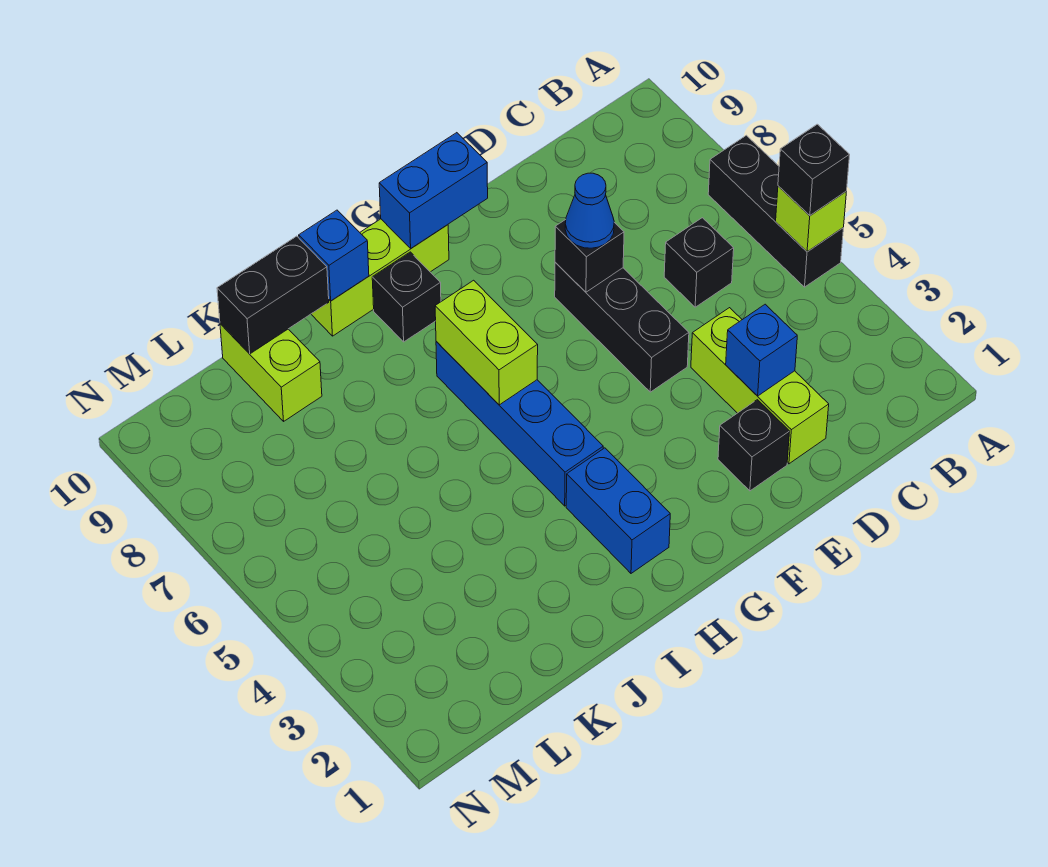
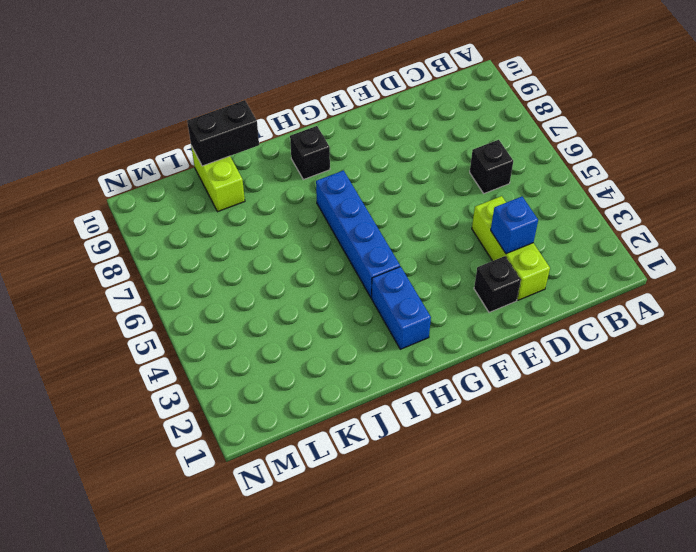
none -> black 1x3 brick [708,135,843,287]
none -> black 1x3 brick [555,263,689,392]
none -> lime 1x3 brick [311,219,449,336]

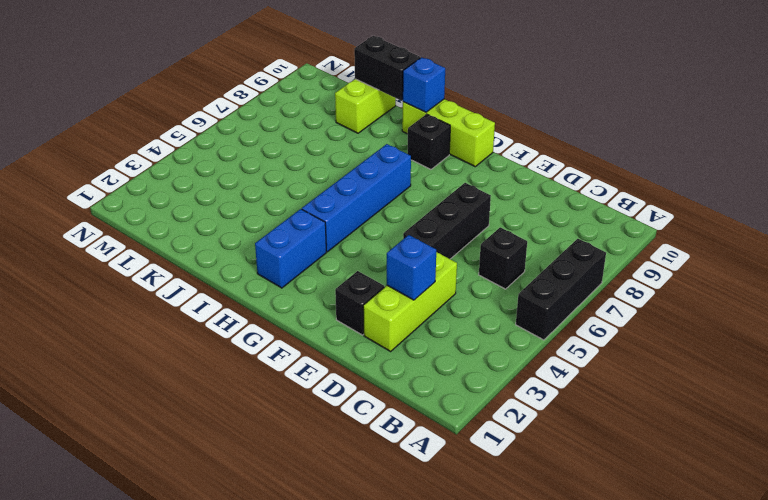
none -> lime 1x1 brick [776,186,846,252]
none -> black 1x1 brick [555,220,624,292]
none -> blue 1x2 brick [379,133,488,248]

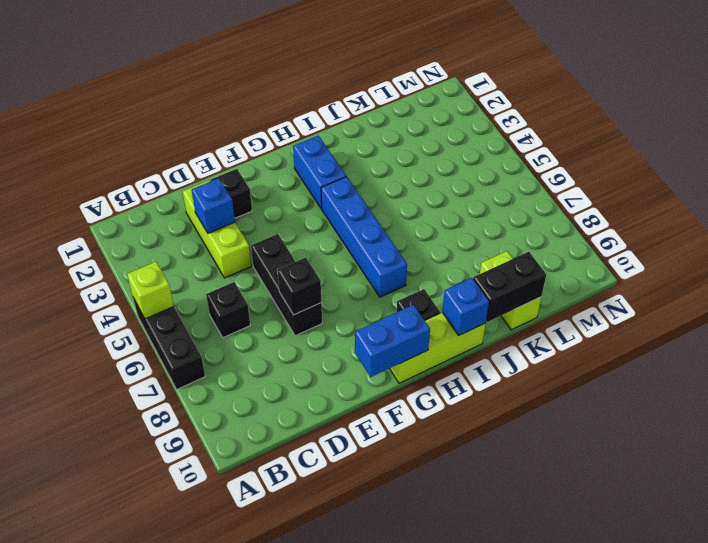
none -> lime 1x2 brick [435,280,538,405]
none -> black 1x1 brick [778,124,850,215]
none -> blue 1x1 cone [565,173,614,248]

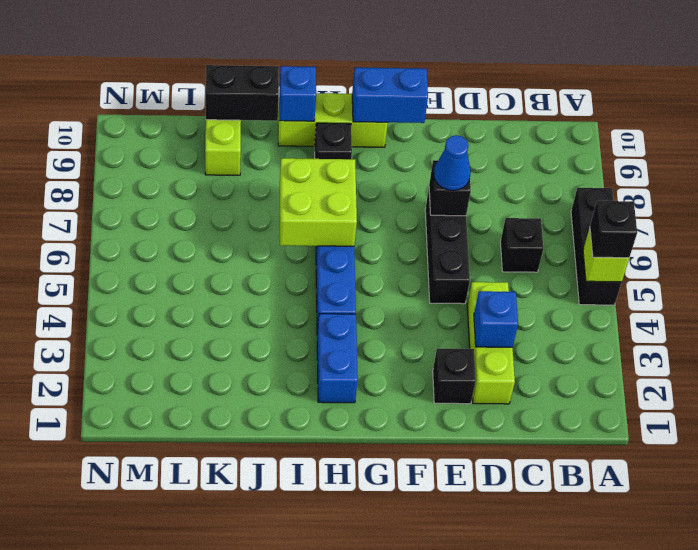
lime 2x2 brick [280,158,357,246] -> lime 1x2 brick [435,280,538,405]

